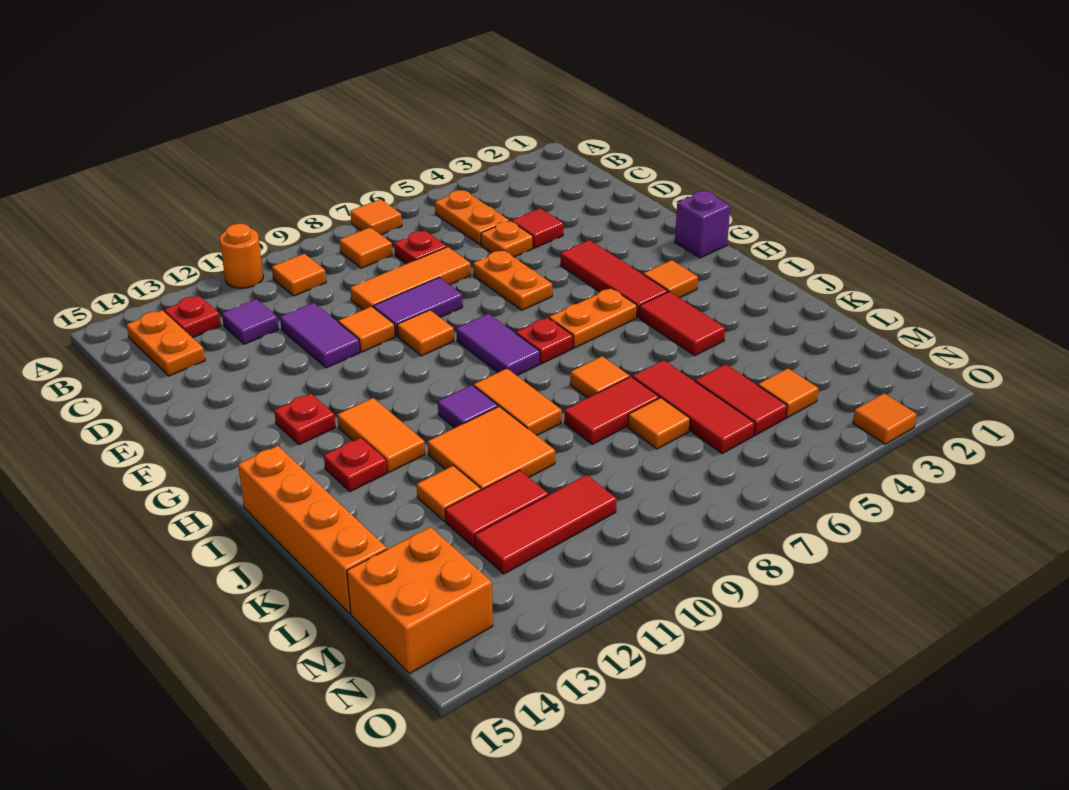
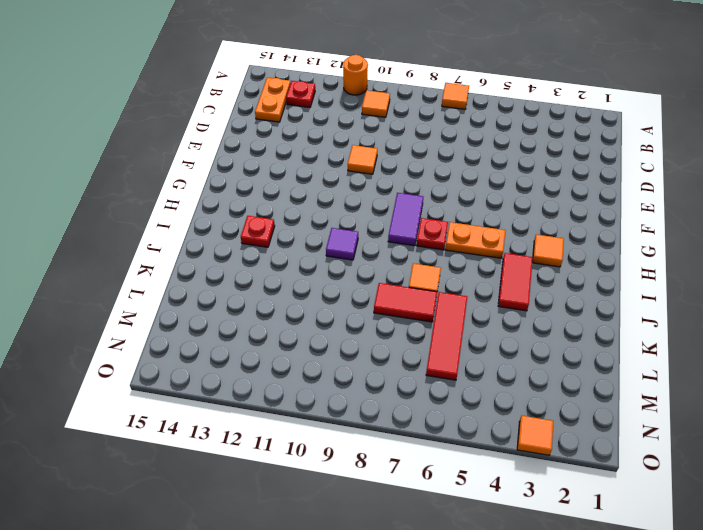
none -> orange 1x2 plate [435,190,509,245]
none -> orange 1x1 tile [339,227,392,268]
none -> red 1x1 plate [394,230,447,264]
none -> purple 1x1 tile [222,299,279,344]

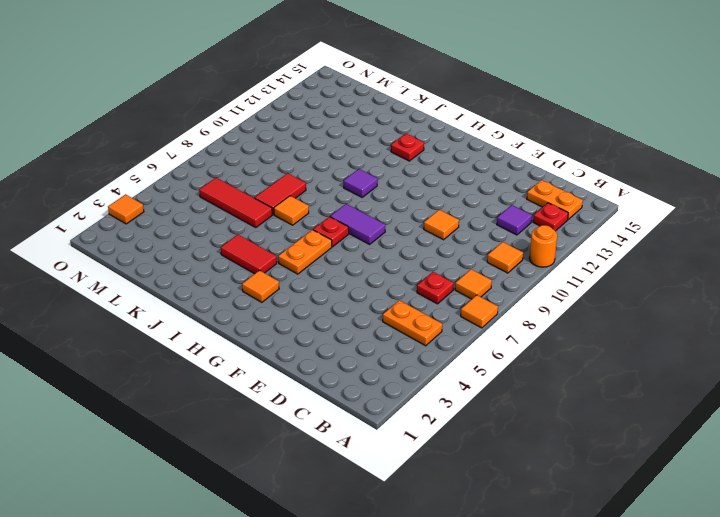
none -> red 1x1 tile [512,208,563,248]
none -> orange 1x1 plate [481,221,533,257]
none -> orange 1x3 tile [350,247,471,310]
none -> purple 1x2 tile [280,303,360,368]

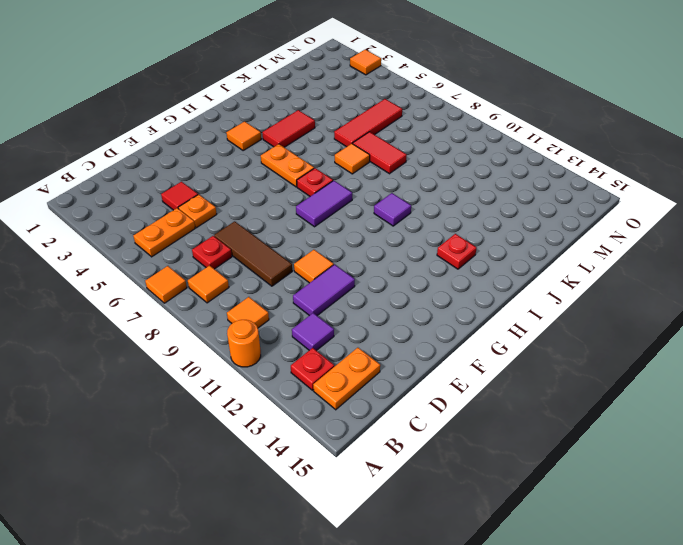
brown 1x3 tile [214,221,292,286] -> orange 1x3 tile [350,247,471,310]
none -> orange 1x2 plate [473,250,552,310]
none -> purple 1x2 tile [373,278,463,336]
none -> red 1x3 tile [560,240,668,318]
none -> orange 1x1 tile [397,310,454,356]

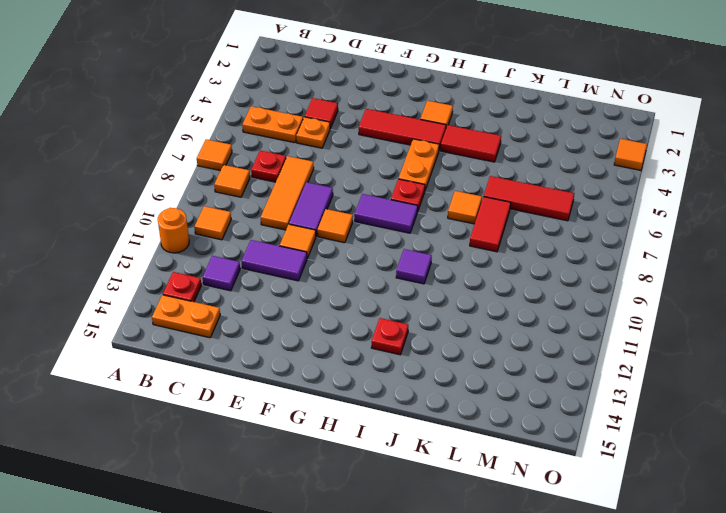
none -> orange 1x2 plate [473,250,552,310]
none -> purple 1x1 brick [675,191,730,258]
none -> red 1x1 plate [274,393,336,445]
none -> orange 1x2 tile [337,398,425,472]

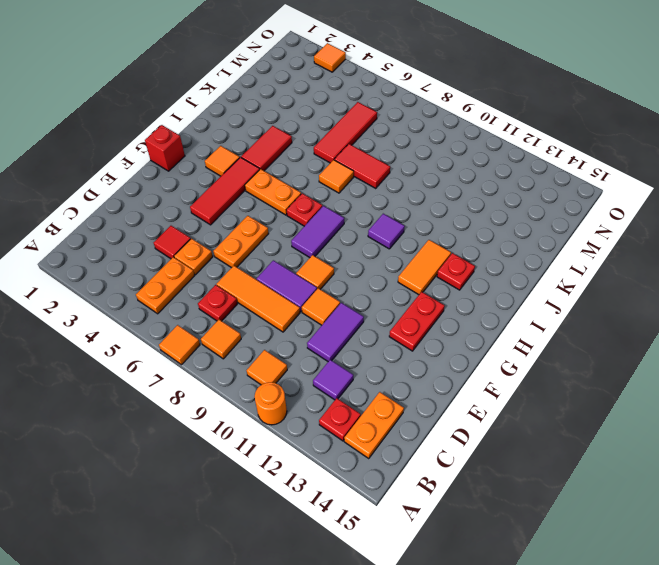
red 1x2 plate [389,292,445,351] -> red 1x1 plate [274,393,336,445]
red 1x1 brick [145,125,185,171] -> purple 1x1 brick [675,191,730,258]
none -> orange 1x2 tile [474,369,562,435]
none -> orange 1x4 brick [238,446,387,613]
none -> orange 2x2 tile [428,406,555,490]
none -> orange 1x1 tile [417,466,481,521]

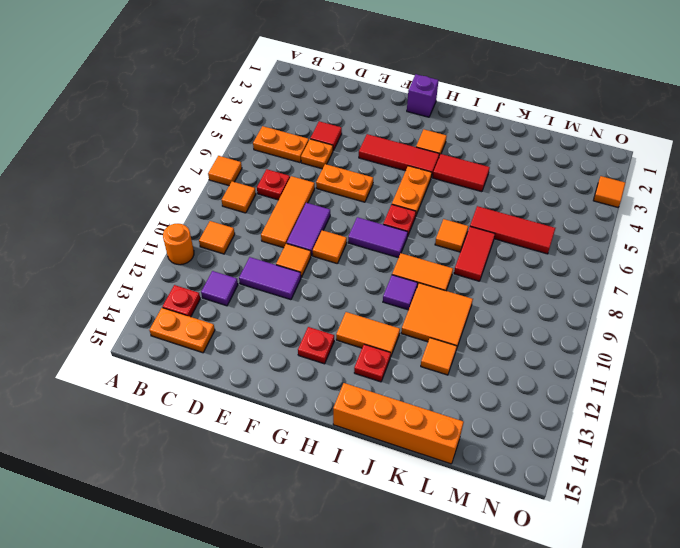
none -> red 1x2 tile [695,364,787,435]
none -> orange 1x1 tile [628,398,690,449]
none -> red 1x2 tile [445,470,548,547]
none -> orange 1x1 tile [758,368,819,418]

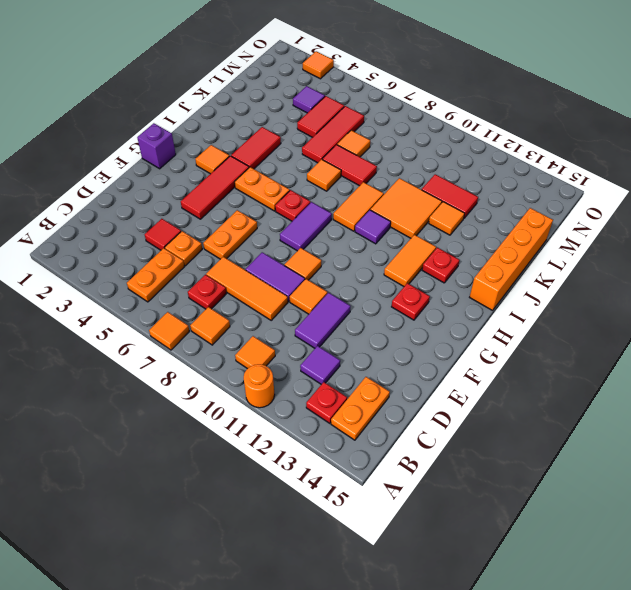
purple 1x1 tile [293,86,325,113] -> orange 1x1 tile [758,368,819,418]
none -> red 1x3 tile [475,475,617,574]
none -> orange 2x2 brick [347,527,493,674]

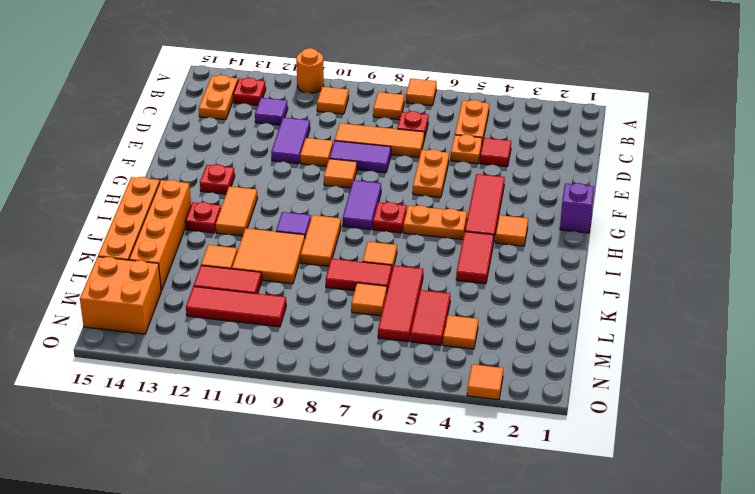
orange 1x4 brick [129,180,191,290] -> none

